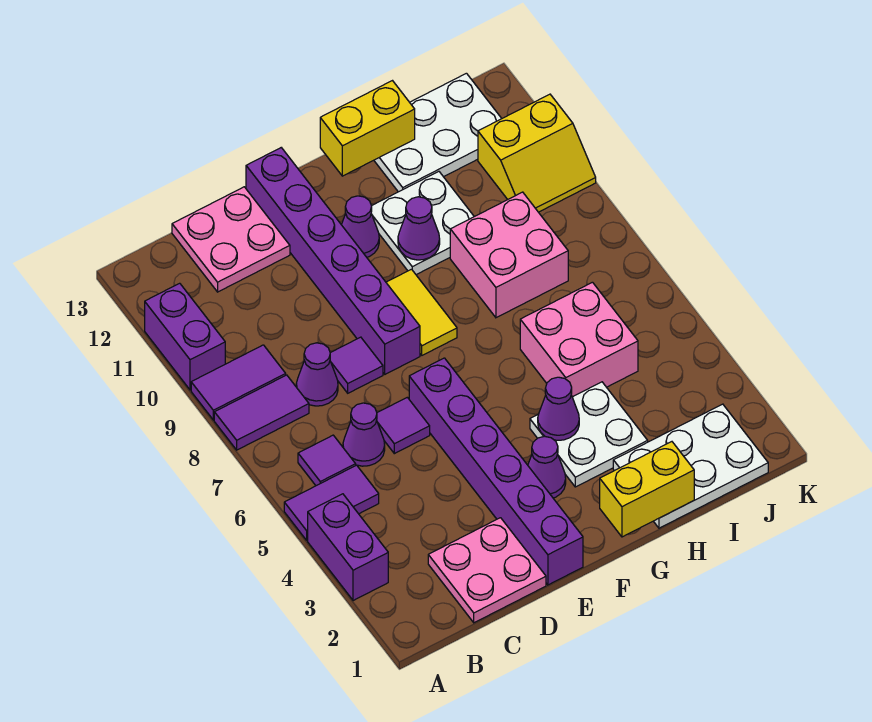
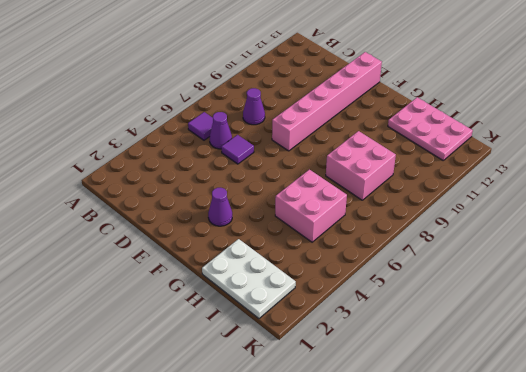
pink 1x6 brick [272,52,382,151] -> purple 1x6 brick [246,148,420,374]
pink 2x3 plate [388,97,473,160] -> white 2x3 plate [374,73,502,192]
none -> purple 1x2 brick [308,494,388,601]
none -> purple 1x2 tile [284,465,379,540]
none -> purple 1x2 tile [214,375,309,450]

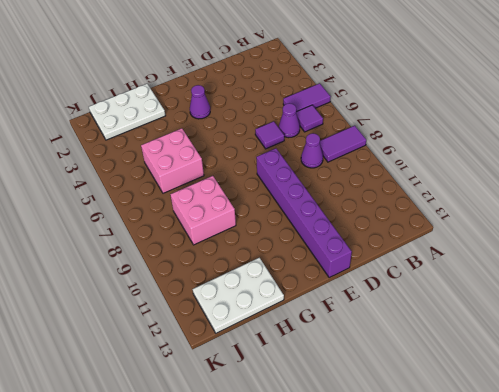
none -> purple 1x2 brick [308,494,388,601]
none -> purple 1x2 tile [191,345,286,420]
none -> purple 1x2 brick [145,283,225,390]

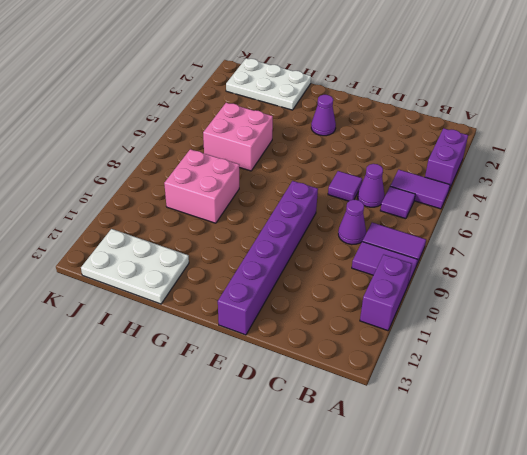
none -> pink 2x2 plate [428,518,546,623]
none -> pink 2x2 plate [172,187,290,292]
none -> purple 1x1 tile [330,337,383,393]

